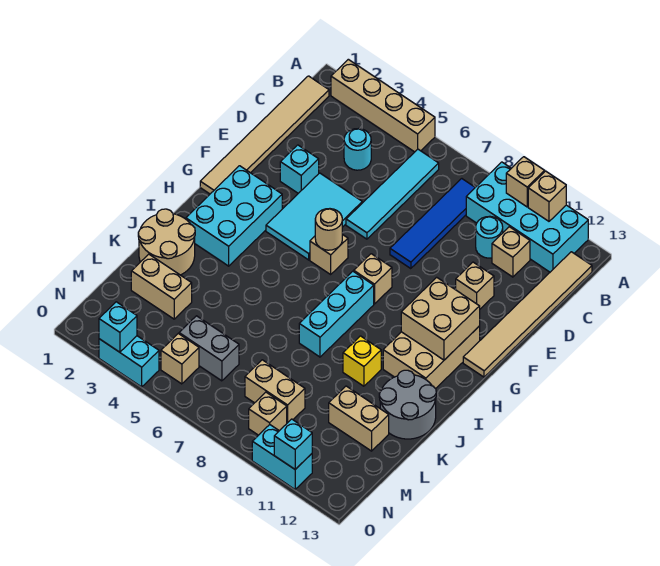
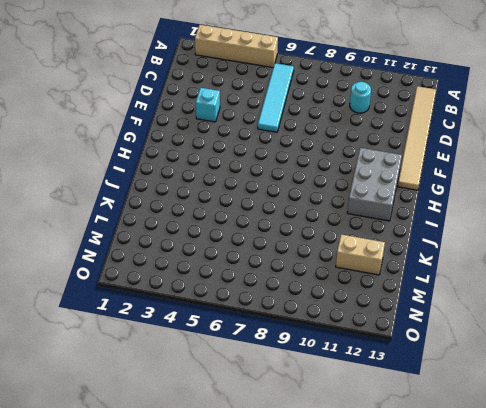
grey 2x3 brick [347,148,402,221] -> tan 2x3 brick [383,326,480,389]
none -> cyan 2x4 brick [466,162,588,272]
none -> tan 1x6 tile [200,76,329,194]
none -> blue 1x4 tile [390,179,475,269]
none -> cyan 1x1 round brick [344,129,371,170]

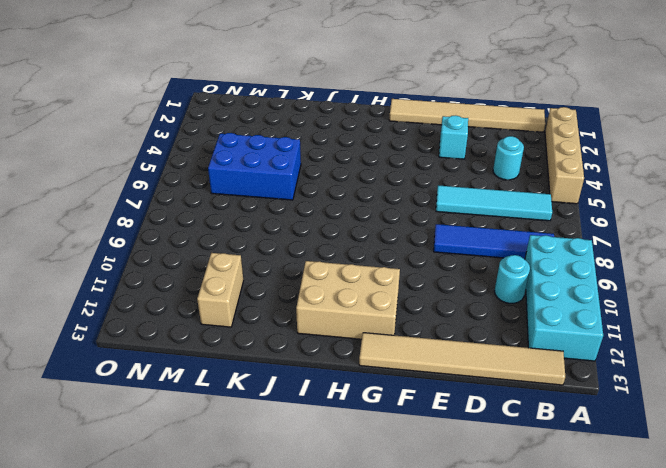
blue 2x3 brick [208,133,301,200] -> grey 1x2 brick [179,316,239,381]
none -> tan 1x1 brick [492,227,530,277]
none -> cyan 2x3 tile [266,173,362,260]
none -> tan 1x1 brick [456,262,494,309]
none -> cyan 2x3 brick [186,166,282,266]

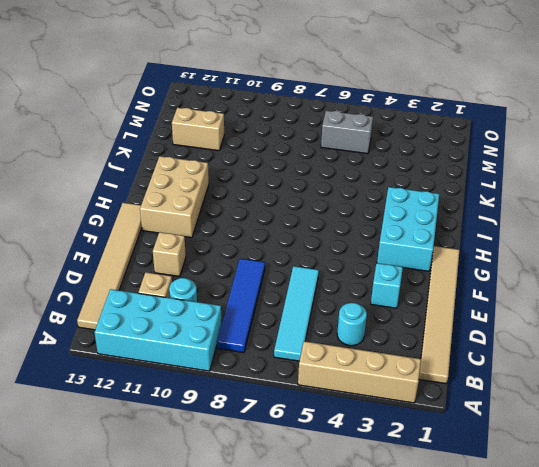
none -> cyan 2x3 tile [266,173,362,260]
none -> tan 1x1 brick [310,234,348,274]
none -> tan 1x1 brick [354,254,392,304]
none -> cyan 1x3 brick [299,271,374,357]

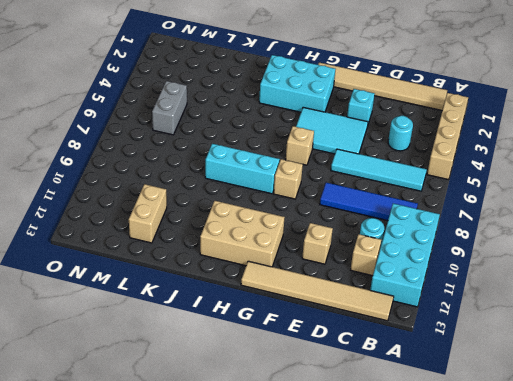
none -> tan 2x2 round brick [138,209,195,275]
none -> yellow 1x1 brick [343,336,381,386]
none -> grey 2x2 round brick [379,370,436,439]
none -> tan 1x2 brick [131,254,192,319]

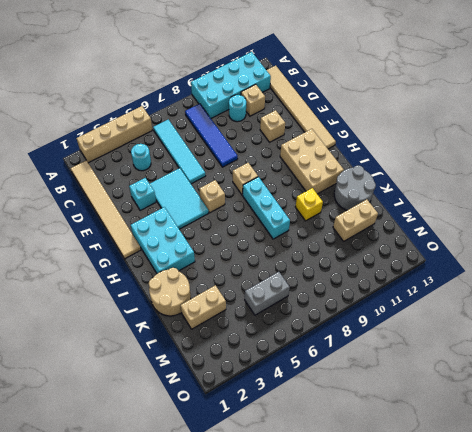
none -> tan 1x2 brick [245,360,305,423]
none -> tan 1x1 brick [161,334,199,384]
none -> tan 1x1 brick [249,392,287,435]
none -> cyan 1x2 brick [99,336,159,387]

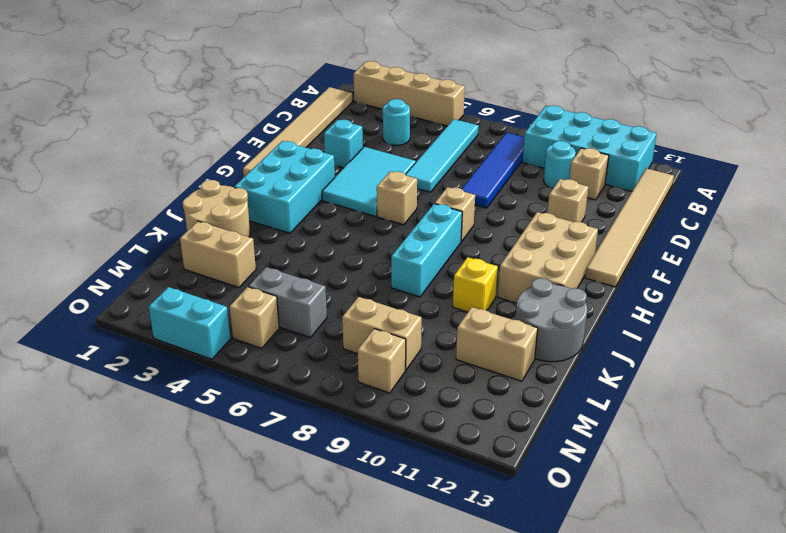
none -> cyan 1x2 brick [252,425,312,489]
none -> tan 1x1 brick [506,157,545,207]
none -> tan 1x1 brick [528,171,566,221]
none -> tan 1x1 round brick [315,209,342,250]

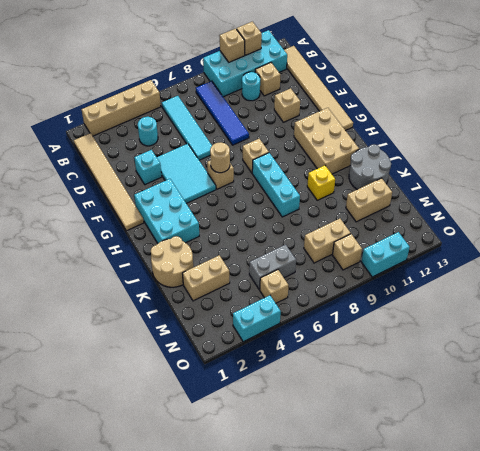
none -> tan 2x2 brick [401,277,480,360]
none -> cyan 1x1 brick [99,302,137,352]
none -> cyan 1x1 brick [274,419,312,469]

